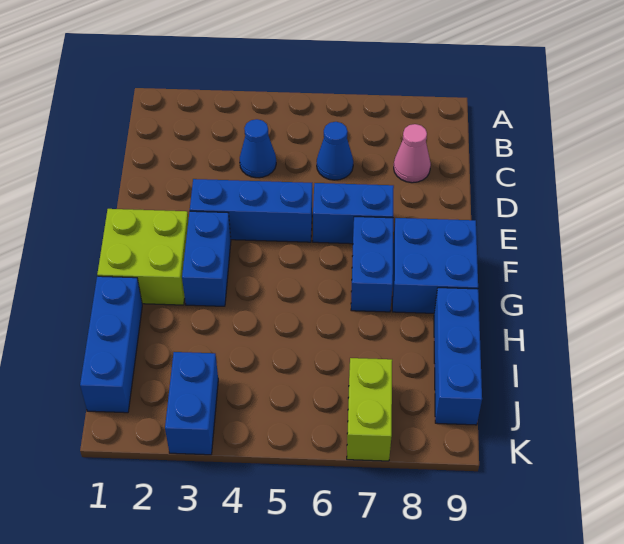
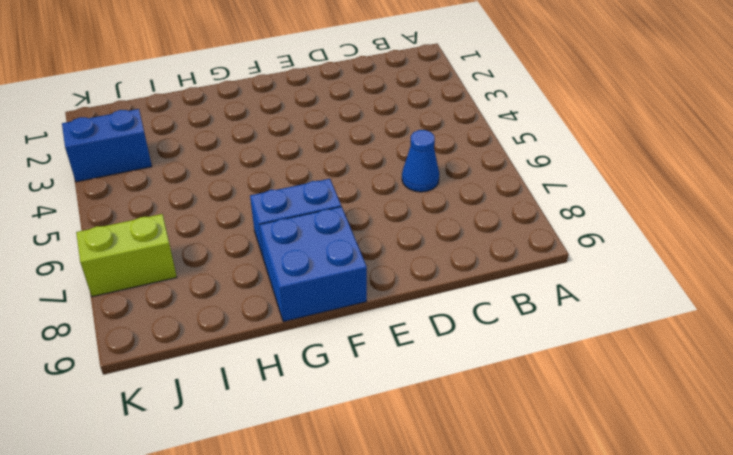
none -> blue 1x1 cone [240,119,276,178]
none -> pink 1x1 cone [394,124,431,183]
none -> blue 1x3 brick [190,179,312,242]

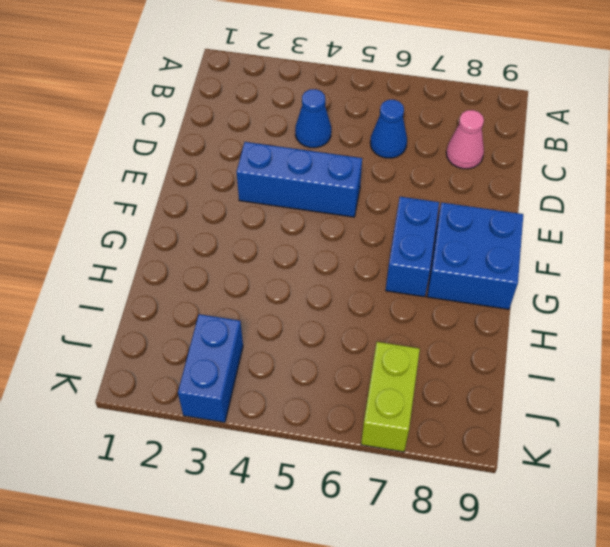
none -> blue 1x2 brick [313,183,394,244]
none -> lime 2x2 brick [97,209,189,305]
none -> blue 1x2 brick [182,211,231,306]

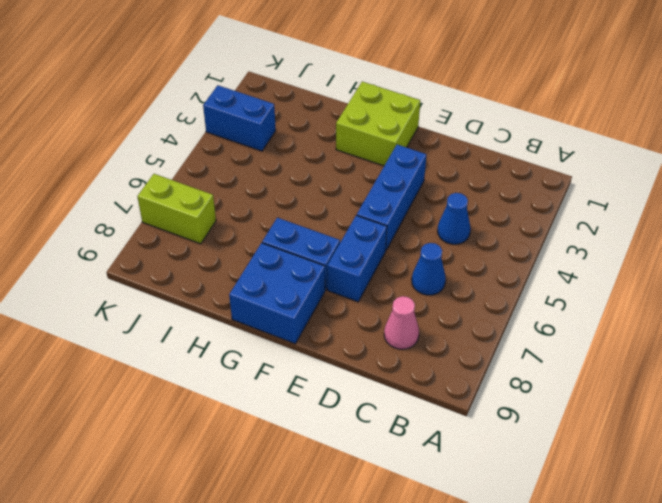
none -> blue 1x2 brick [182,211,231,306]
none -> blue 1x3 brick [80,276,142,413]
none -> blue 1x3 brick [434,288,482,425]

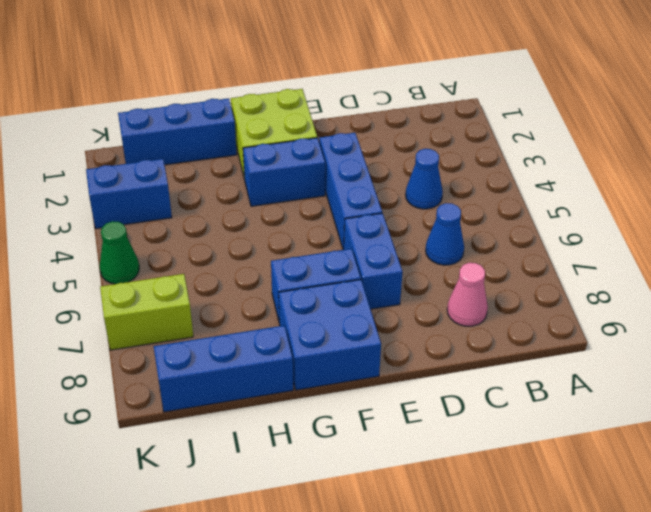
green 1x1 cone [100,221,139,284] -> none

